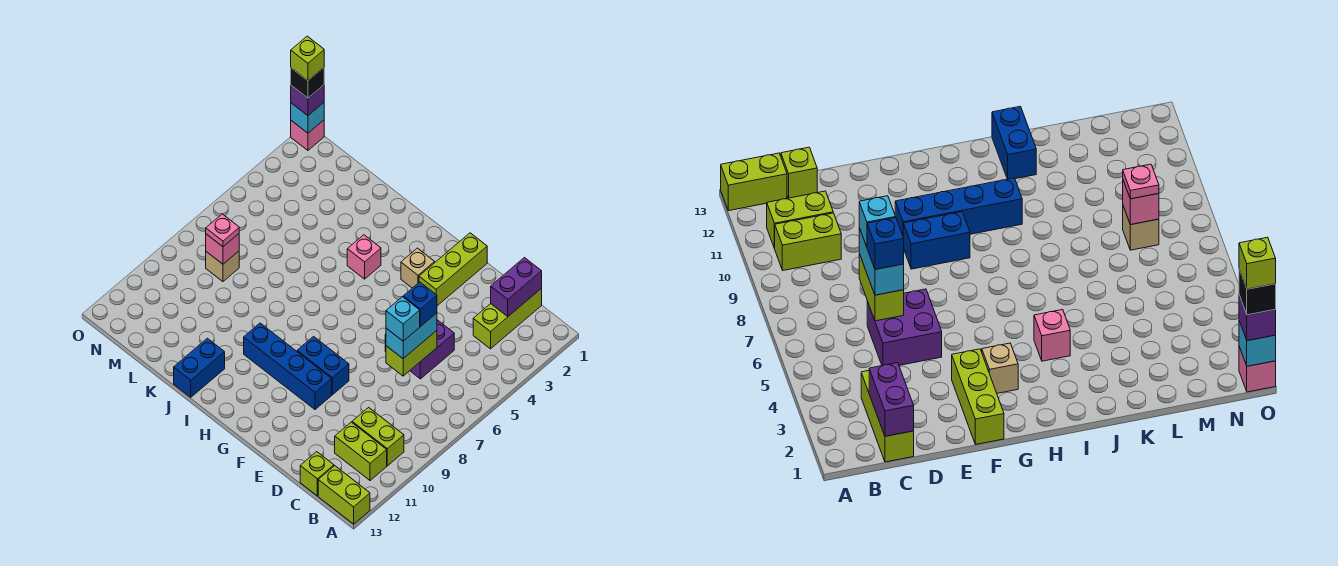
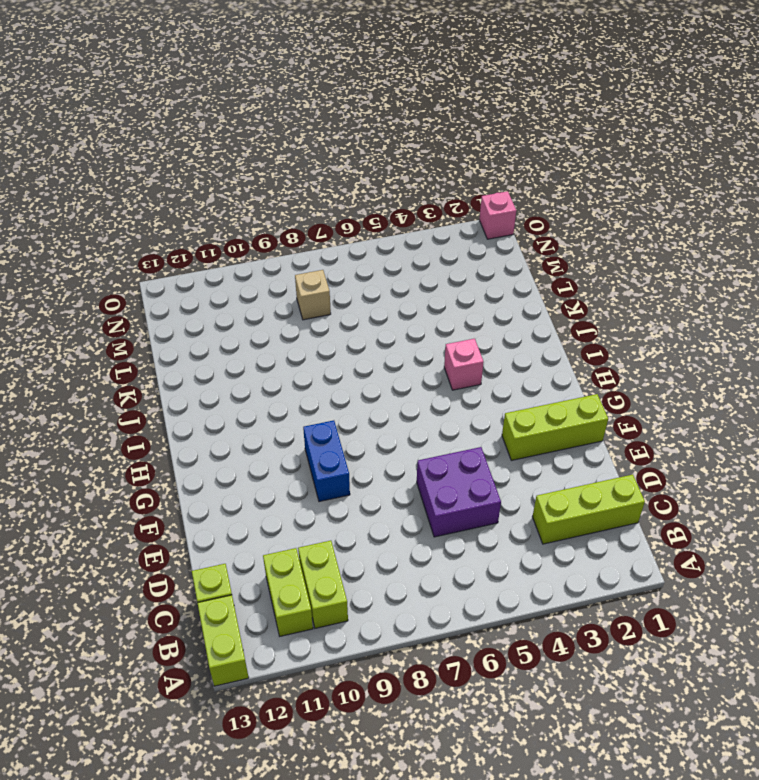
none -> blue 1x4 brick [244,323,332,409]
none -> tan 1x1 brick [401,248,435,288]
none -> blue 1x2 brick [174,338,225,397]

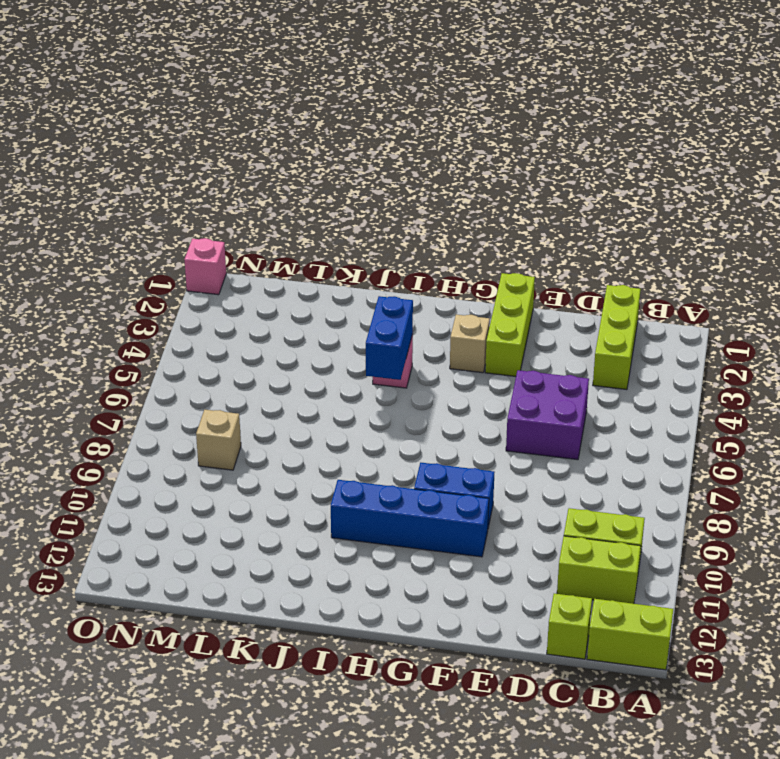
blue 1x2 brick [366,296,413,380] -> blue 1x2 brick moved to [174,338,225,397]
none -> purple 1x2 brick [491,258,542,316]
none -> lime 1x2 brick [386,331,437,376]
none -> pink 1x1 brick [206,234,239,264]

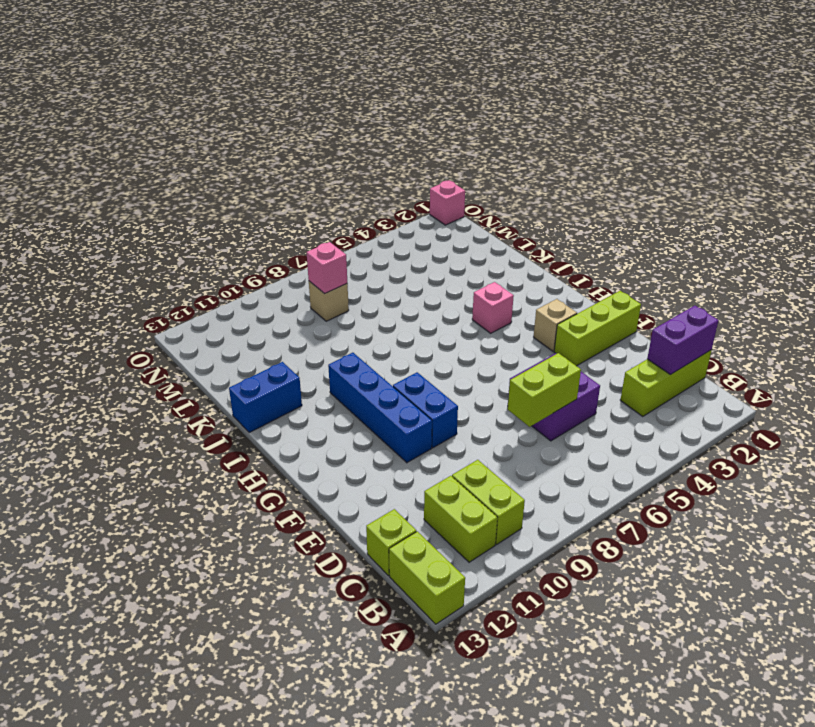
none -> cyan 1x1 brick [291,103,324,133]
none -> cyan 1x2 brick [386,313,437,359]
none -> pink 1x1 plate [206,214,239,247]

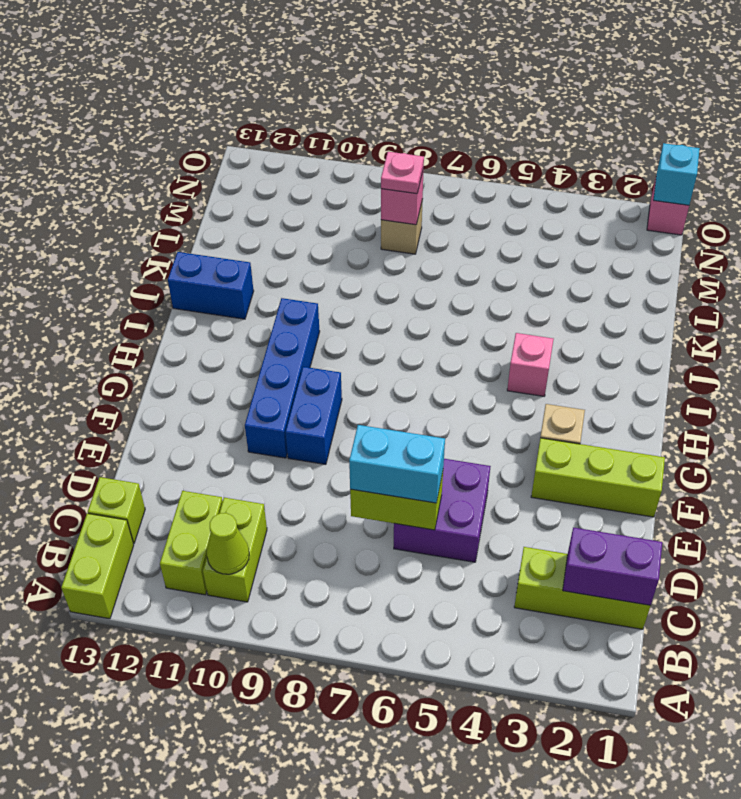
lime 1x1 cone [207,513,249,574] -> none
none -> purple 1x1 brick [291,85,324,115]
none -> blue 1x1 brick [403,282,437,327]
none -> cyan 1x1 brick [386,297,420,341]

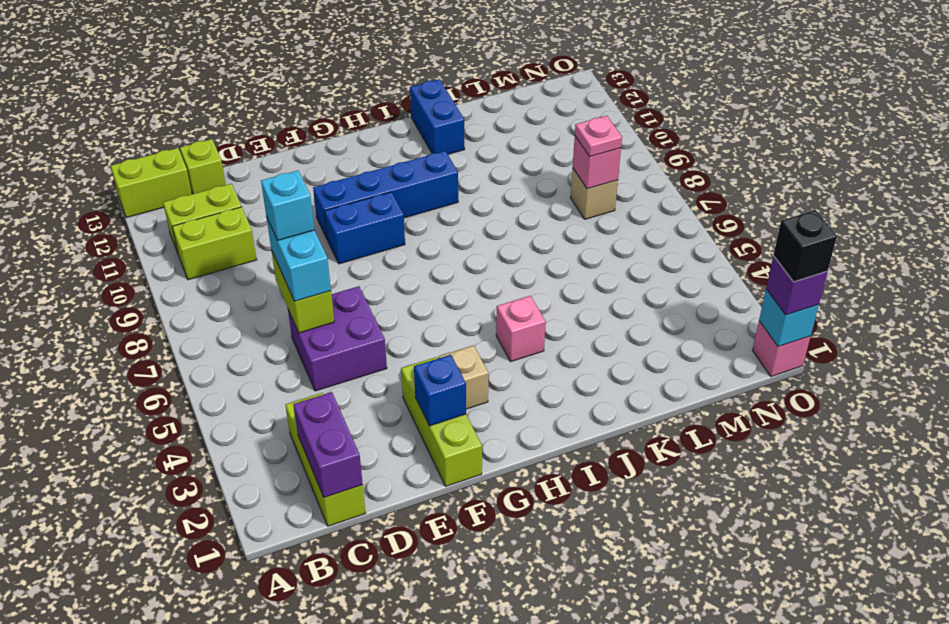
blue 1x1 brick [414,355,466,426] -> blue 1x1 brick moved to [403,282,437,327]
none -> lime 1x1 brick [291,36,324,80]

